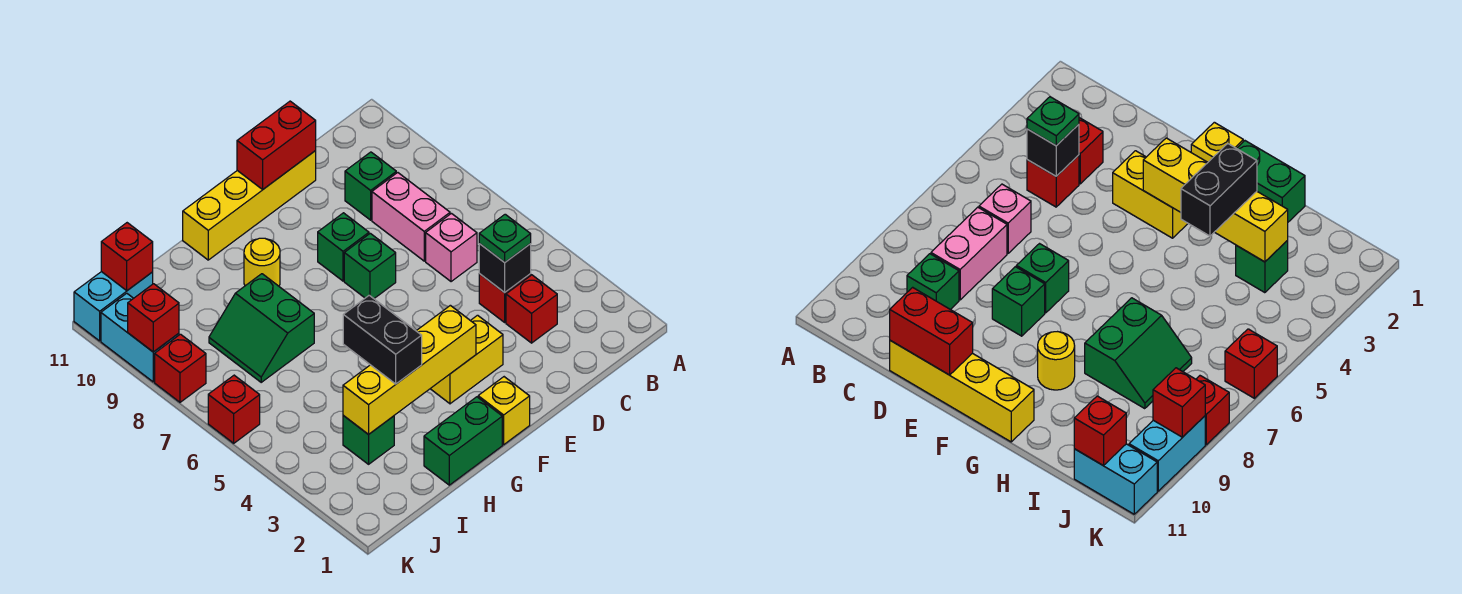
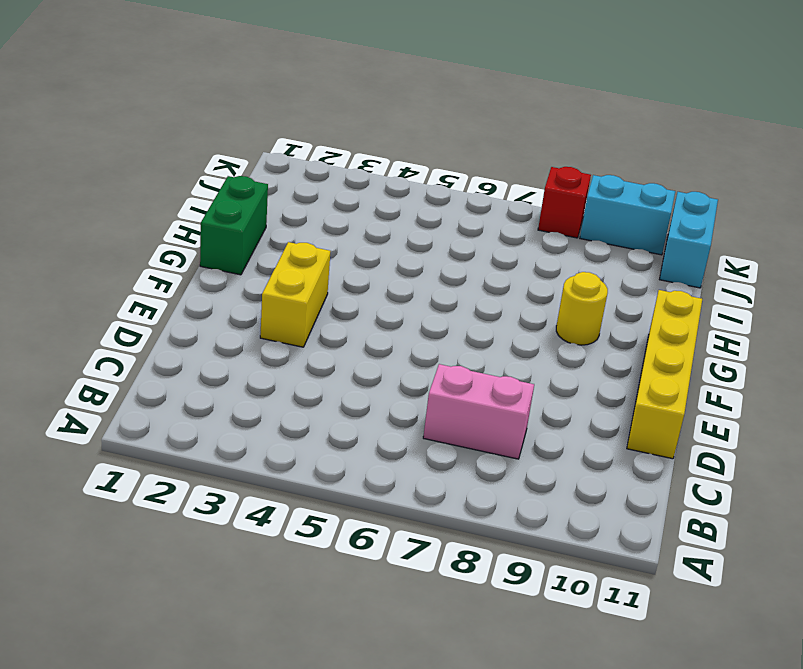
none -> red 1x1 brick [506,275,557,343]
none -> red 1x1 brick [479,274,531,322]
none -> pink 1x1 brick [426,213,477,282]

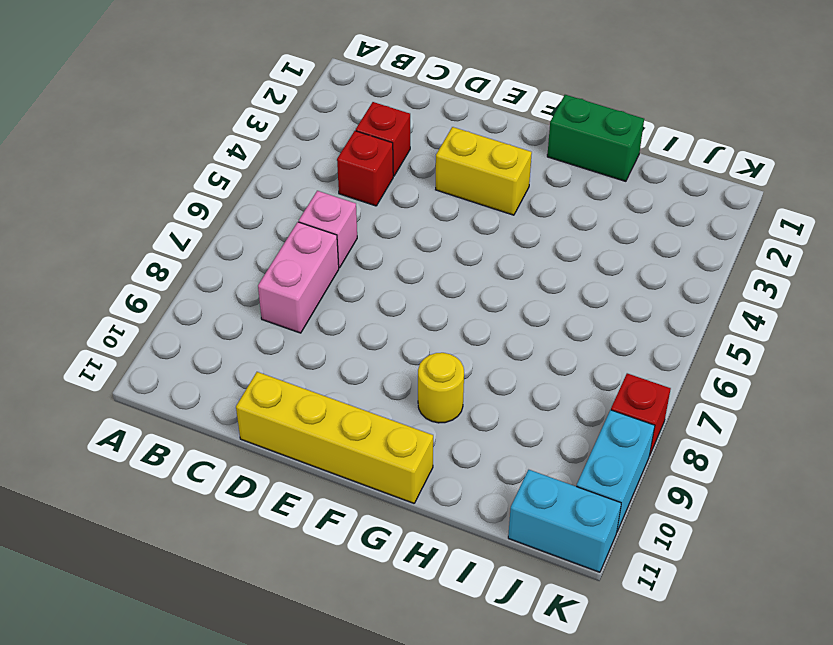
none -> green 1x1 brick [345,152,396,220]
none -> green 1x1 brick [344,233,396,298]
none -> green 1x1 brick [318,213,369,281]

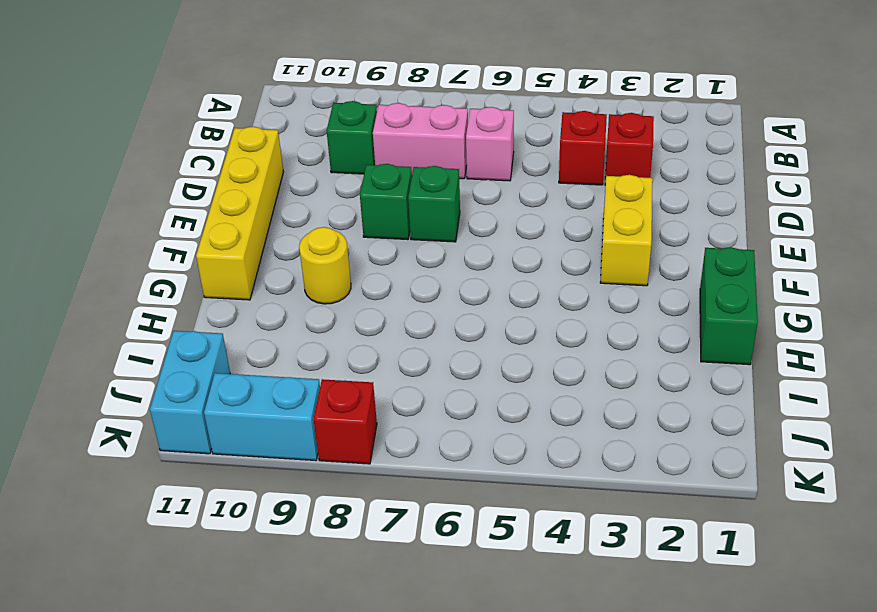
none -> yellow 1x1 brick [478,377,530,445]
none -> green 2x2 slope [209,274,314,382]
none -> green 1x1 brick [343,416,394,464]

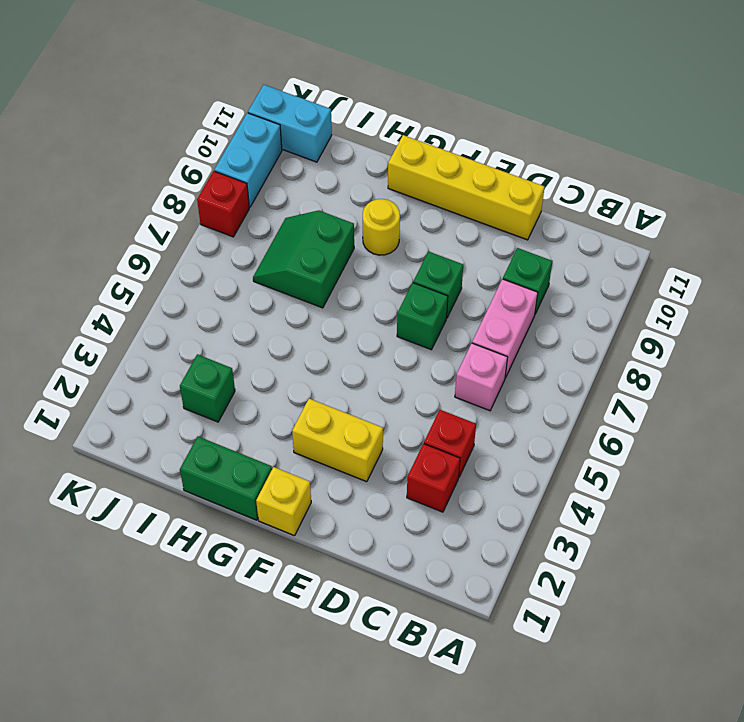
none -> red 1x1 brick [208,375,260,443]
none -> black 1x1 brick [479,244,531,293]
none -> red 1x2 brick [237,101,316,189]

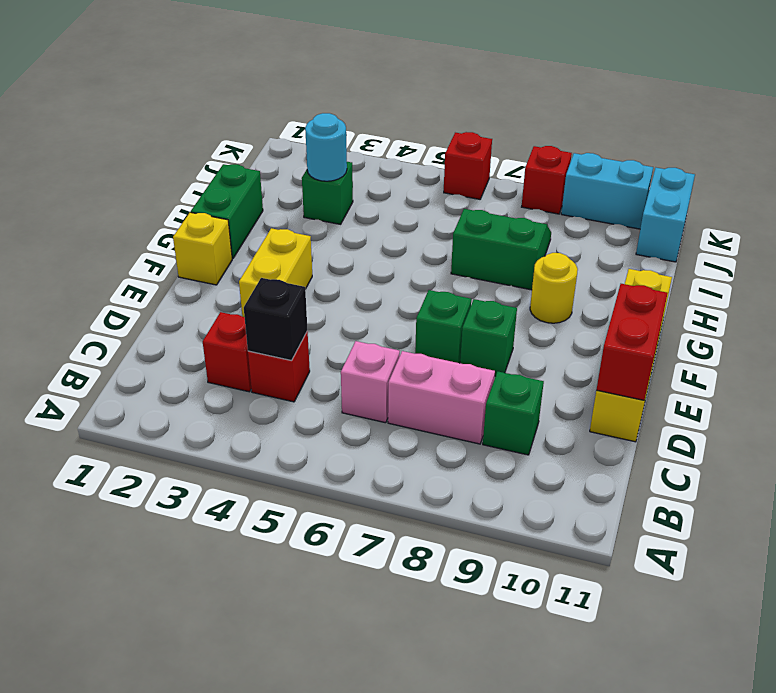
cyan 1x1 round brick [305,113,347,181] -> yellow 1x4 brick [343,305,476,435]
none -> red 1x1 brick [101,223,153,291]
none -> red 1x1 brick [128,284,179,352]
none -> green 1x1 plate [479,214,531,262]

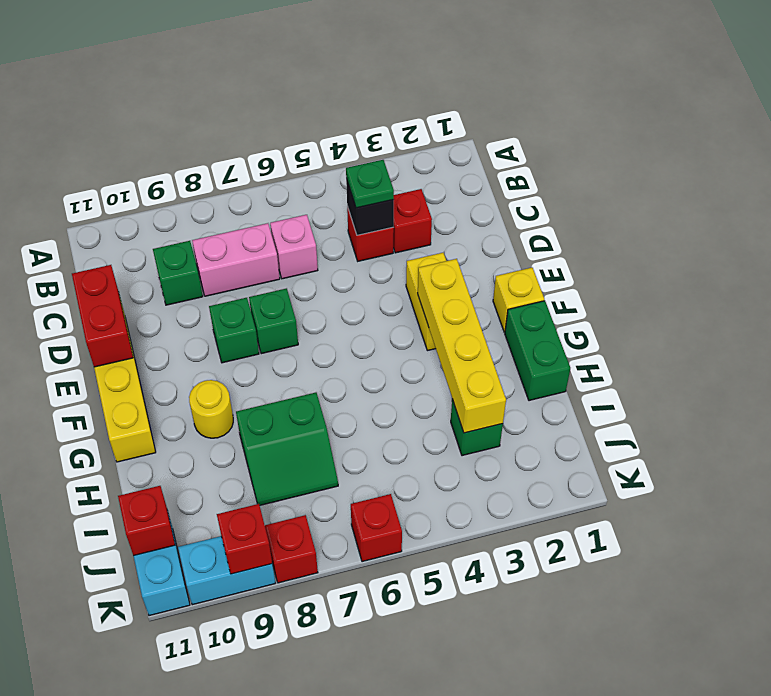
none -> black 1x2 brick [343,295,422,384]

